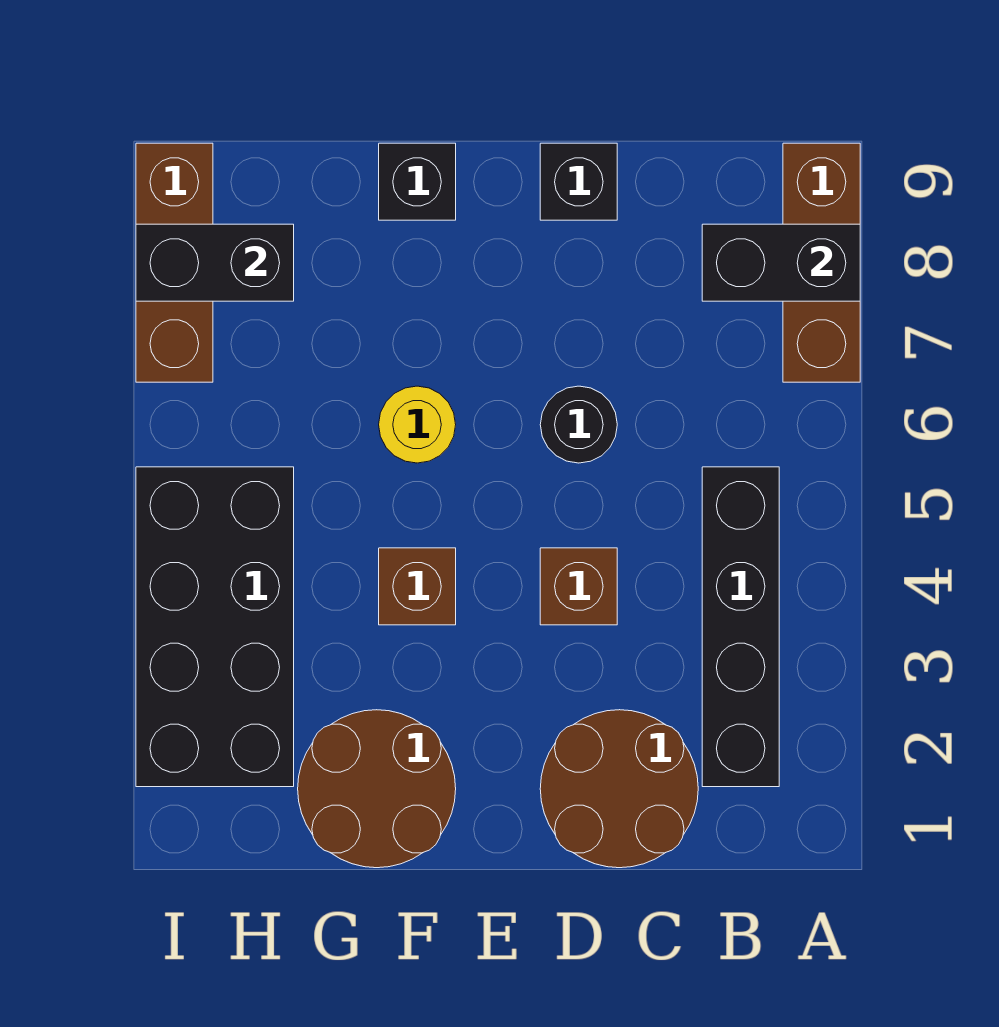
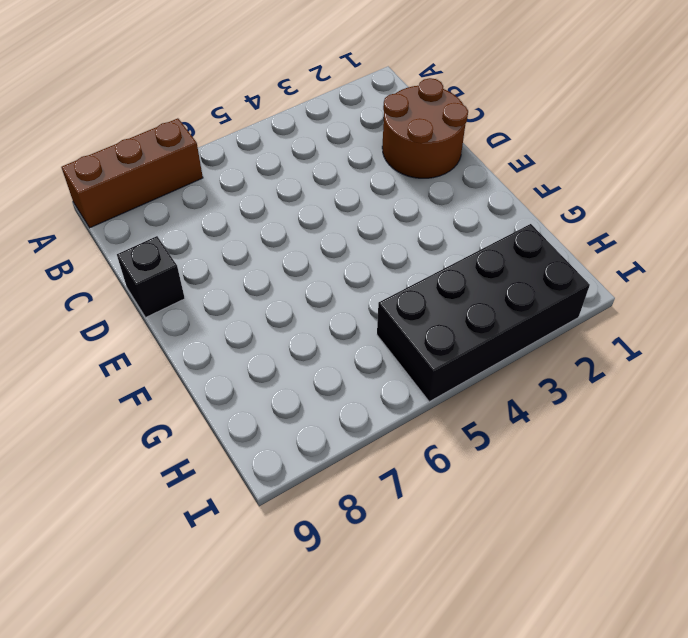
none -> black 1x4 brick [702,467,779,787]
none -> brown 1x1 brick [540,548,617,625]
none -> black 1x1 round brick [540,386,617,463]

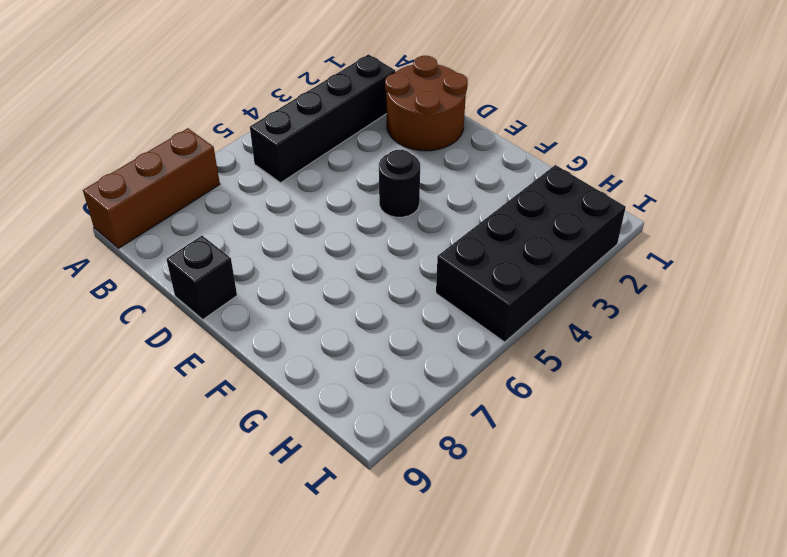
black 1x1 round brick [379,150,420,217] -> black 1x1 round brick moved to [540,386,617,463]
none -> brown 1x1 brick [540,548,617,625]
none -> brown 2x2 round brick [298,710,456,868]
none -> brown 1x1 brick [379,548,456,625]

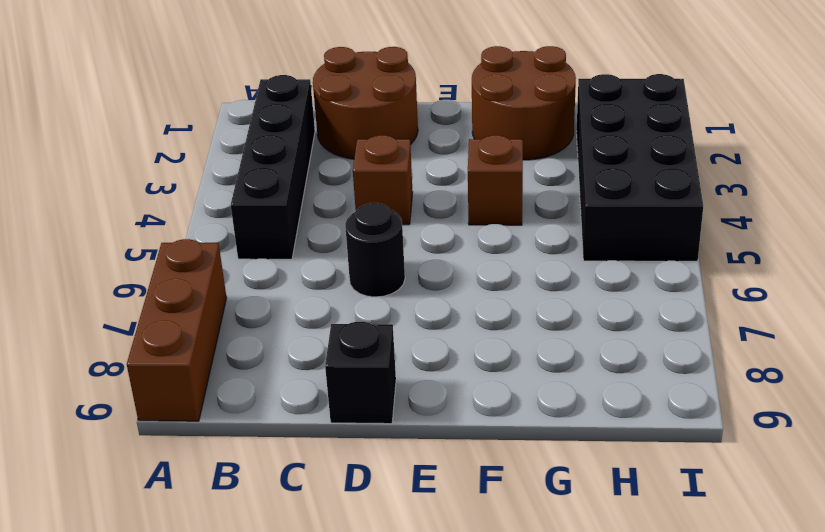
none -> yellow 1x1 round brick [379,386,456,463]
none -> black 1x1 brick [379,143,456,220]
none -> brown 1x3 brick [136,143,213,382]

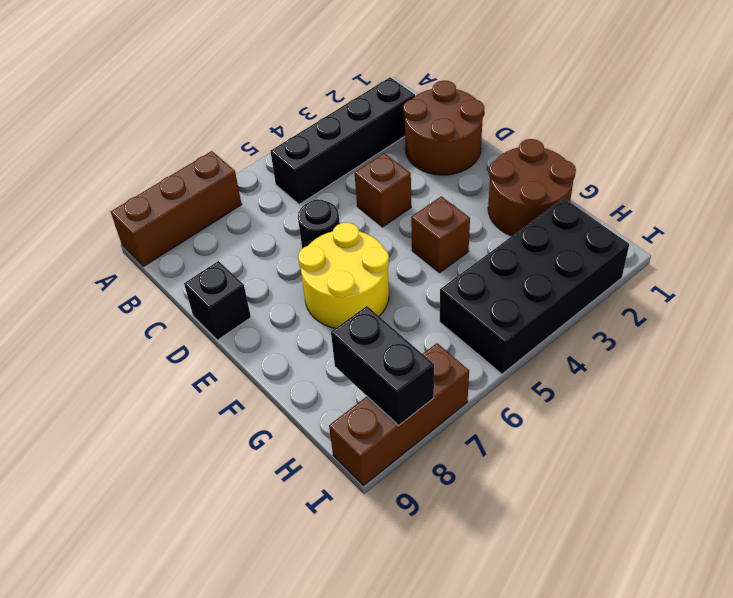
yellow 2x2 round brick [298,222,389,328] -> yellow 1x1 round brick [379,386,456,463]
none -> black 1x1 brick [379,143,456,220]
none -> black 1x2 brick [702,224,860,301]

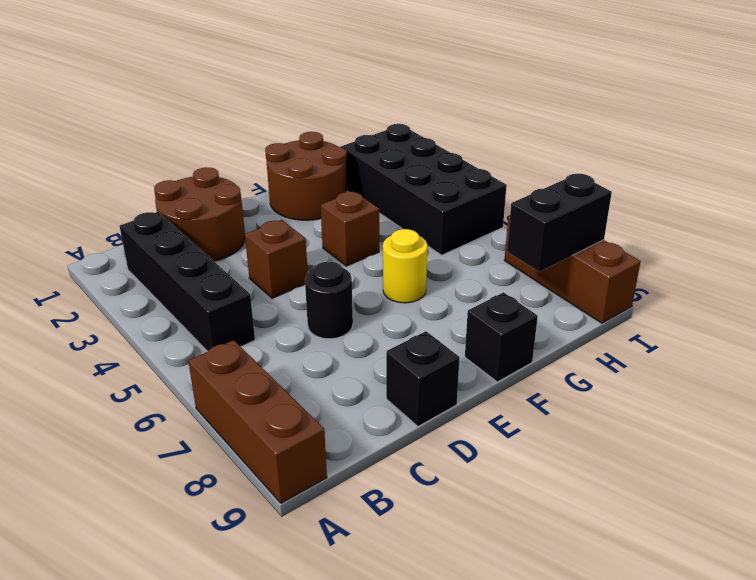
none -> black 1x2 brick [702,224,860,301]

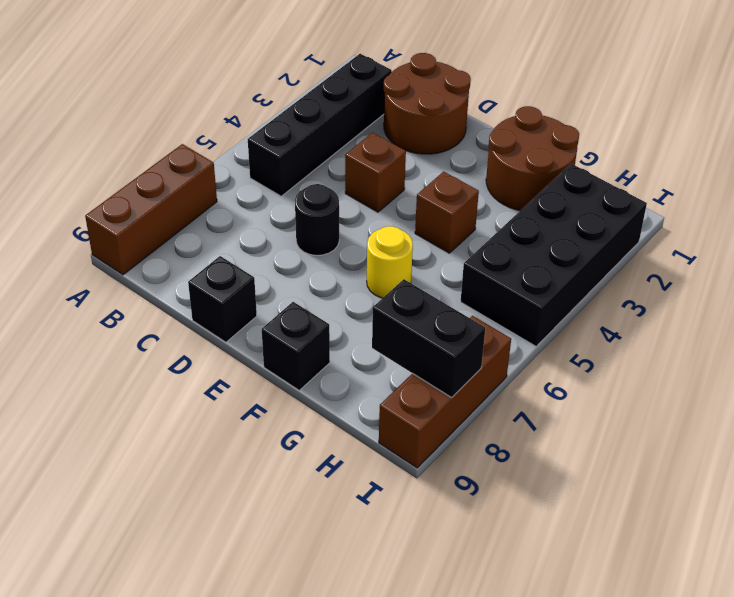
none -> black 1x2 brick [702,224,860,301]

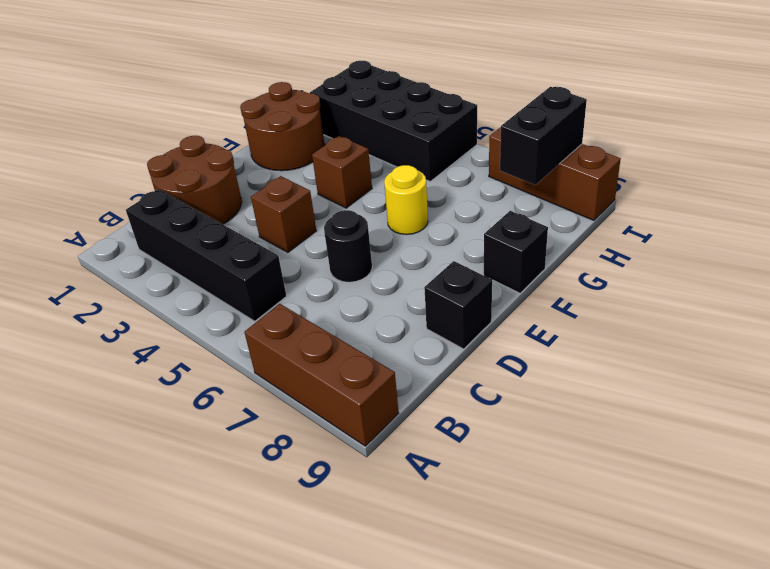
none -> black 1x2 brick [702,224,860,301]

